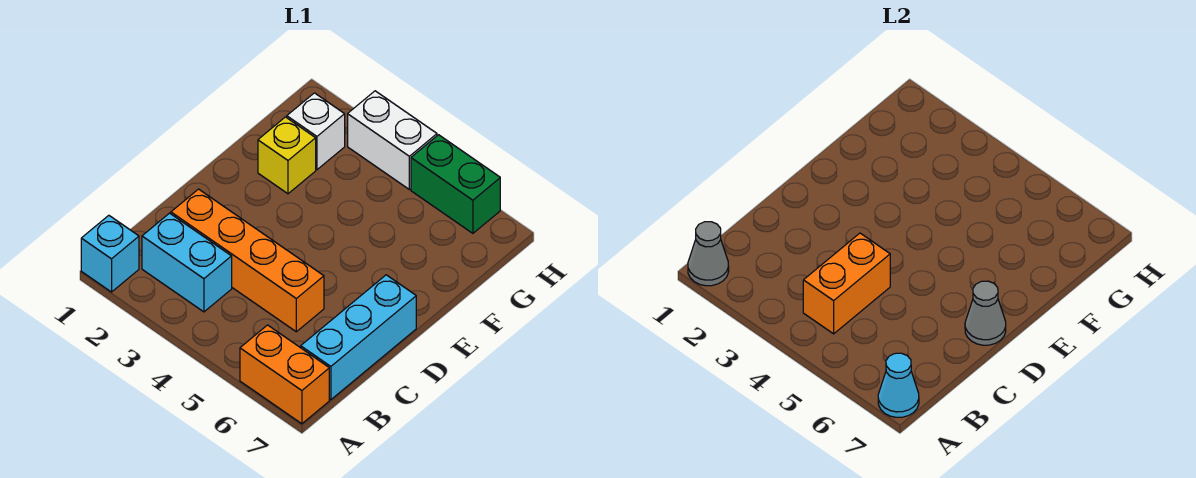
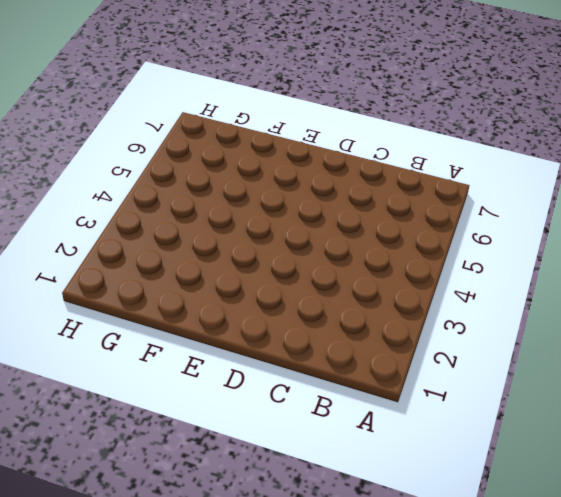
none -> cyan 1x1 brick [81,215,139,292]
none -> orange 1x2 brick [240,325,329,424]
none -> cyan 1x2 brick [142,213,232,312]

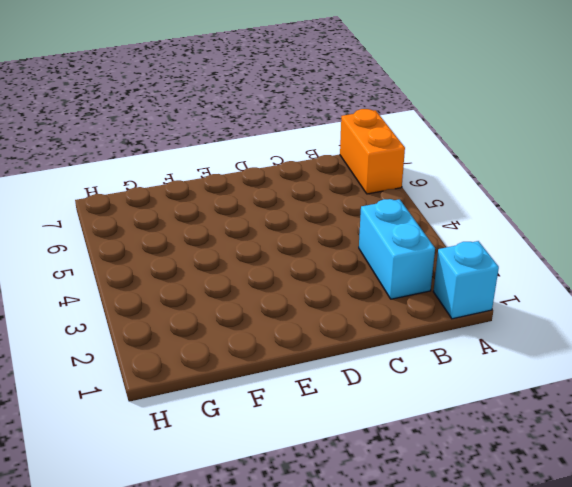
none -> cyan 1x3 brick [301,275,416,400]
none -> orange 1x4 brick [171,189,324,332]
none -> yellow 1x1 brick [258,117,316,194]

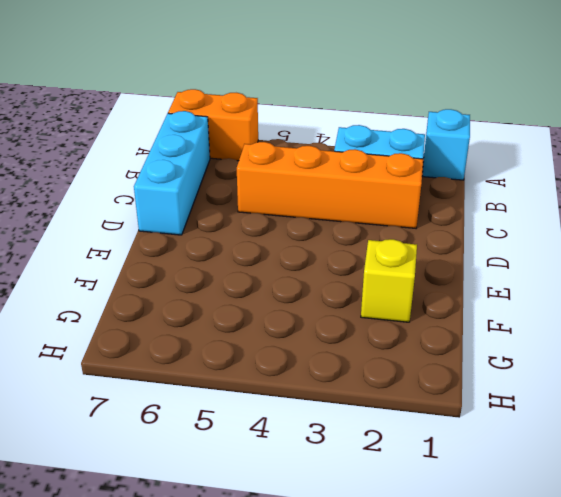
none -> white 1x1 brick [287,93,345,170]
none -> white 1x2 brick [348,91,437,189]
none -> green 1x2 brick [411,135,500,233]

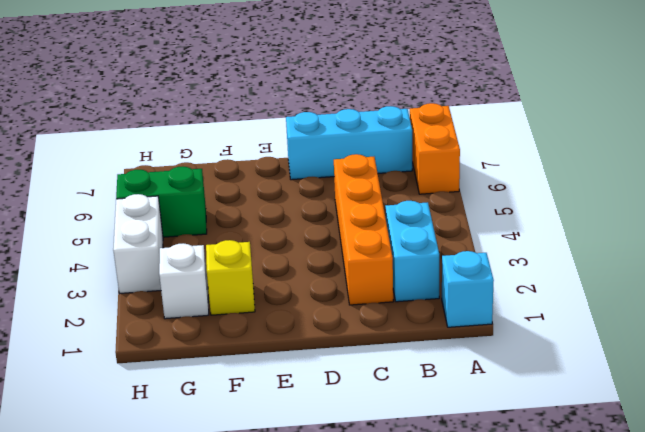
green 1x2 brick [116,166,207,237] -> green 1x2 brick turned to [411,135,500,233]
none -> grey 1x1 cone [688,222,729,286]
none -> cyan 1x1 cone [878,353,919,417]
none -> orange 1x2 brick [803,233,890,334]

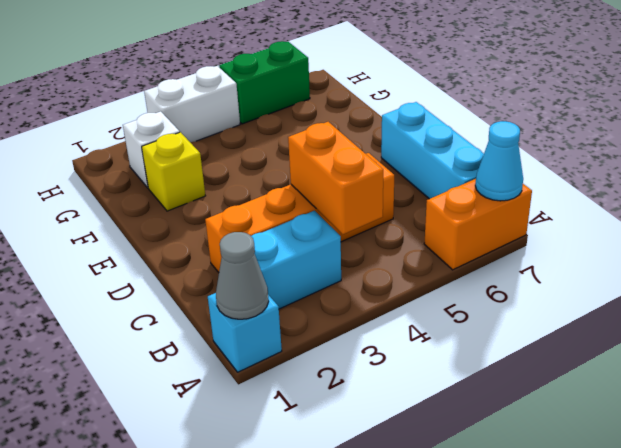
none -> grey 1x1 cone [965,281,1006,345]

